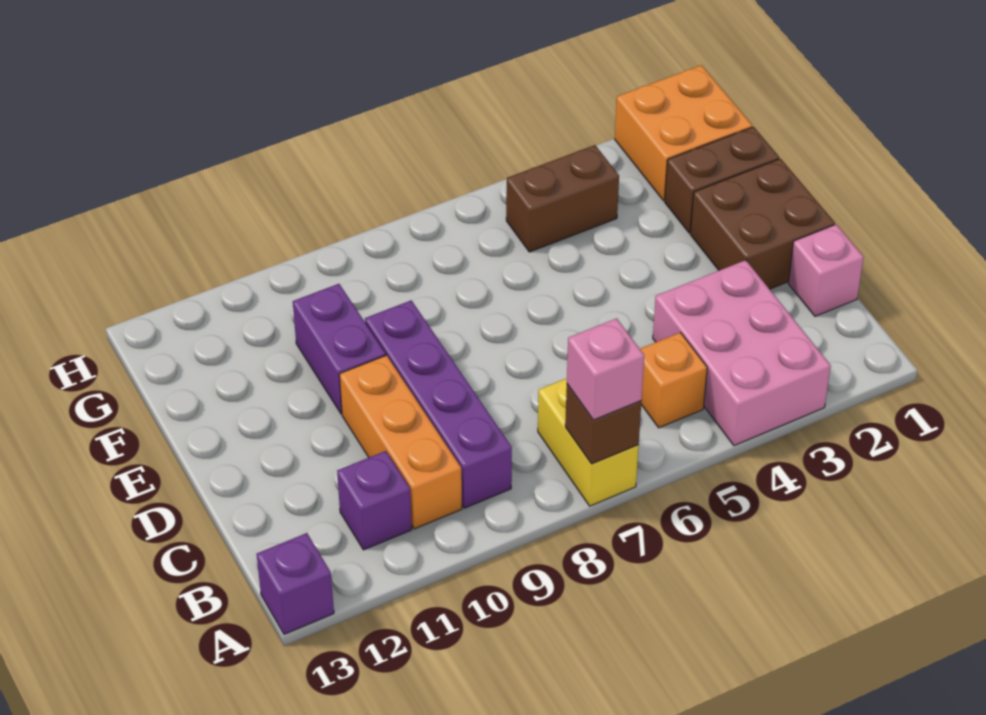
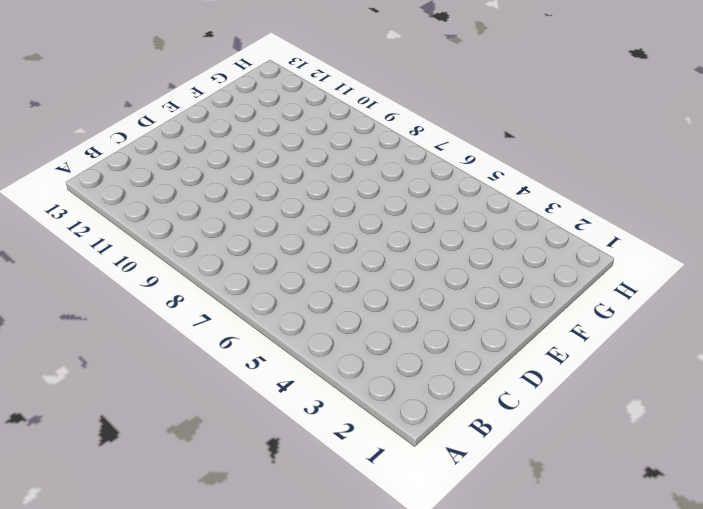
none -> pink 2x3 brick [653,260,831,446]
none -> yellow 1x2 brick [538,378,639,506]
none -> purple 1x1 brick [257,533,334,634]

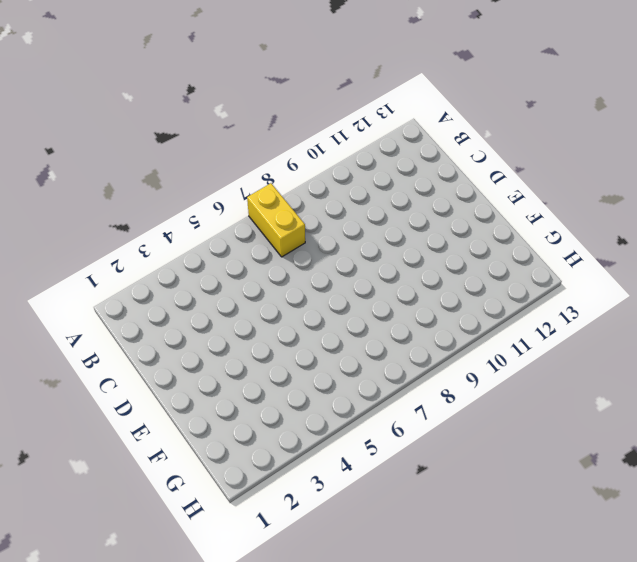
none -> pink 2x3 brick [653,260,831,446]
none -> purple 1x1 brick [257,533,334,634]
none -> orange 1x1 brick [640,333,707,428]

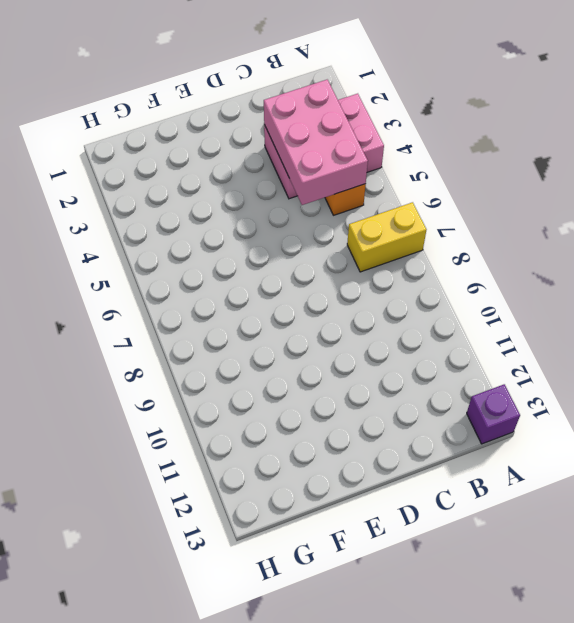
pink 2x3 brick [264,80,368,205] -> none
none -> purple 1x4 brick [365,300,512,508]
none -> orange 1x3 brick [339,355,462,529]
none -> purple 1x1 brick [337,451,412,550]

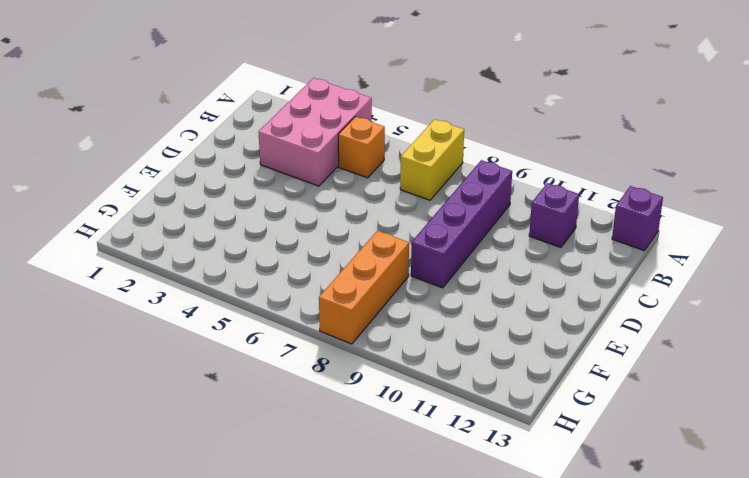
orange 1x3 brick [319,231,409,344] -> orange 1x3 brick moved to [339,355,462,529]
none -> pink 1x1 brick [788,225,864,316]
none -> brown 2x2 brick [690,159,835,289]
none -> purple 1x2 brick [293,284,386,414]

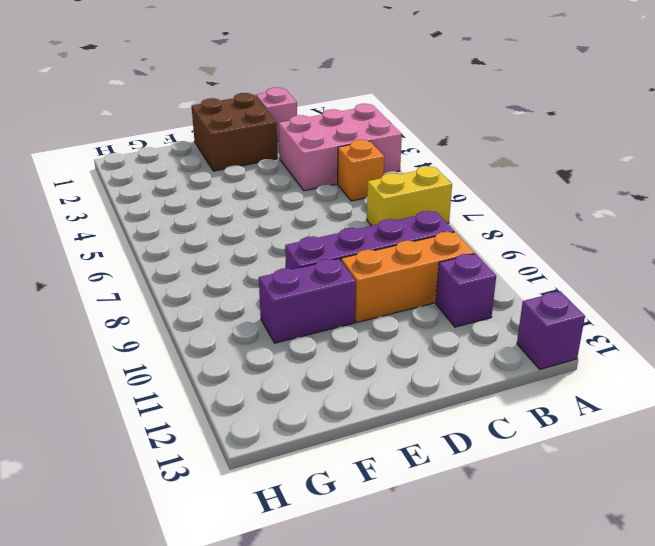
none -> brown 1x2 brick [665,127,779,233]
none -> orange 2x2 brick [615,65,752,201]
none -> brown 1x2 brick [506,145,619,252]

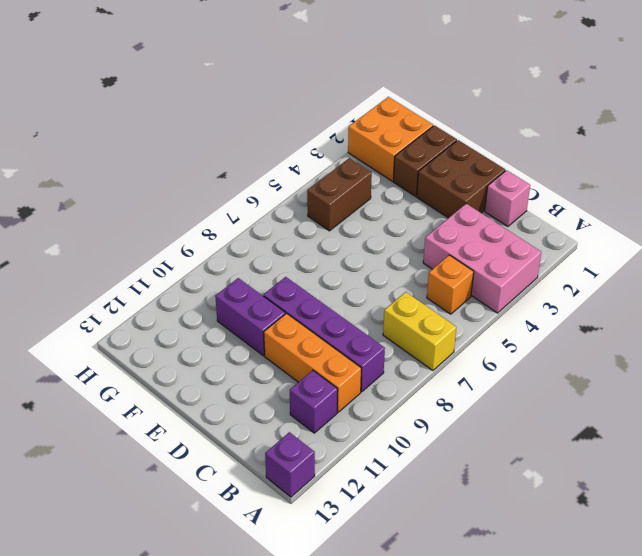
none -> brown 1x1 brick [565,384,641,464]
none -> pink 1x1 brick [567,318,644,420]

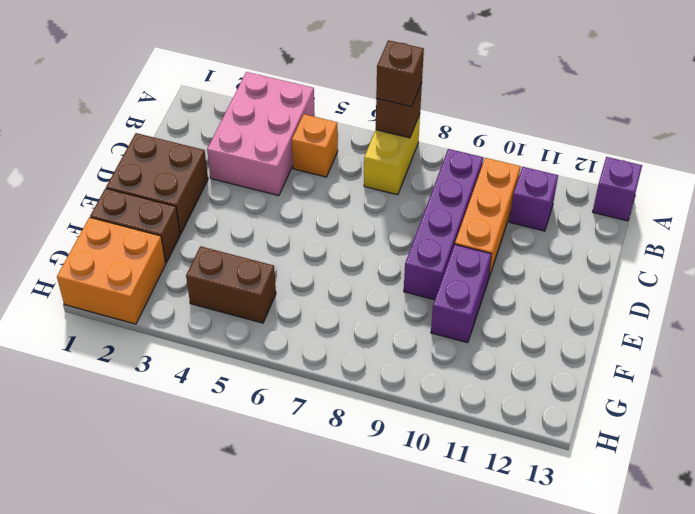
brown 1x1 brick [376,40,424,107] -> pink 1x1 brick [567,318,644,420]
none -> pink 1x1 brick [788,225,864,316]

